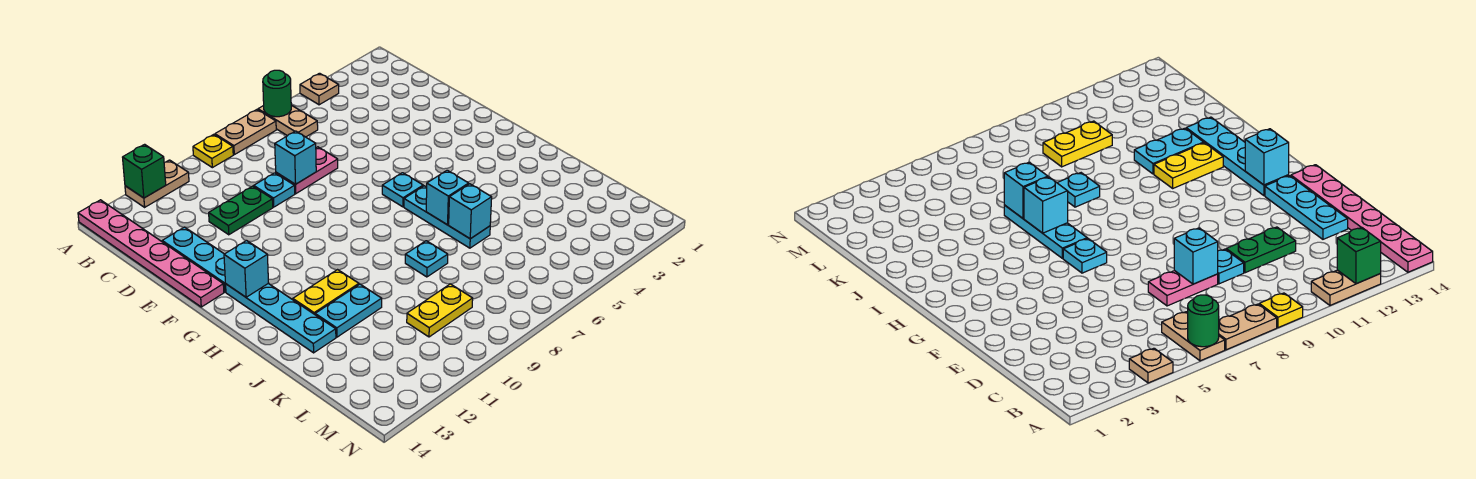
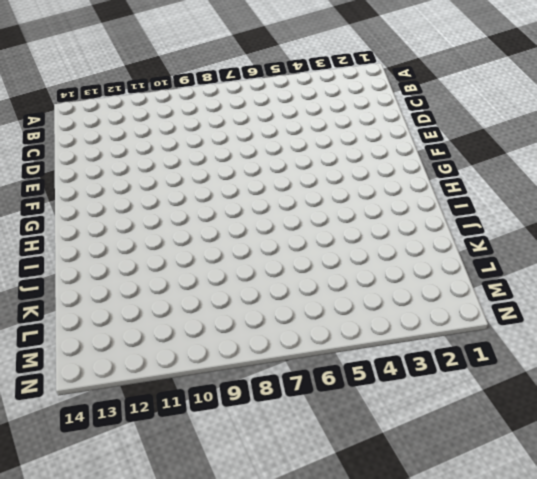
none -> tan 1x1 plate [300,73,339,105]
none -> tan 1x2 plate [258,105,318,137]
none -> tan 1x2 plate [215,110,276,155]

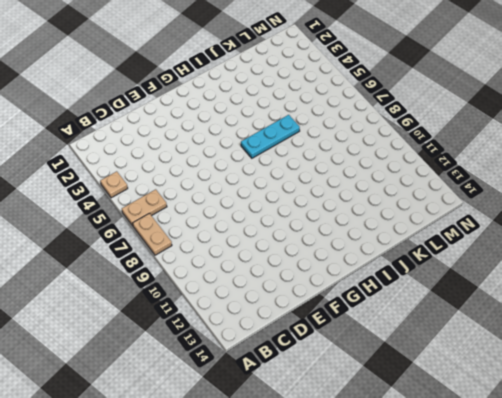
none -> yellow 1x1 plate [193,134,233,168]
none -> tan 1x2 plate [125,160,189,207]
none -> pink 1x6 plate [78,200,224,307]

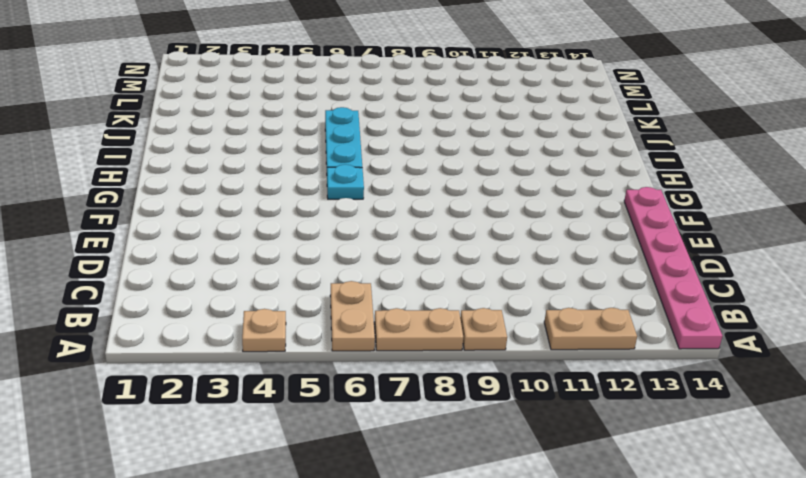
tan 1x1 plate [460,308,507,350] -> yellow 1x1 plate [193,134,233,168]
none -> pink 1x2 plate [276,147,338,194]
none -> cyan 1x1 plate [254,173,295,207]
none -> green 1x2 plate [209,186,273,235]

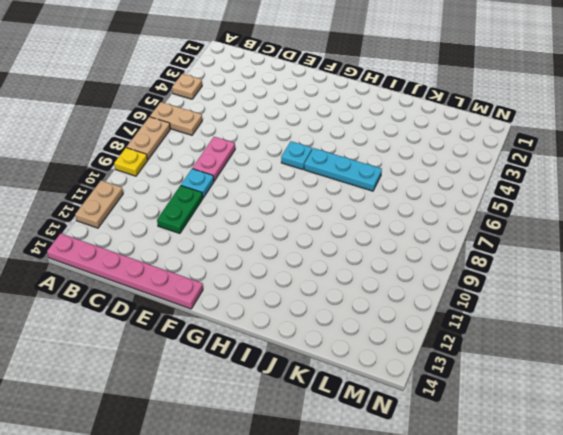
none -> cyan 1x3 plate [162,227,226,292]
none -> cyan 1x4 plate [226,284,336,353]
none -> yellow 1x2 plate [293,270,359,314]

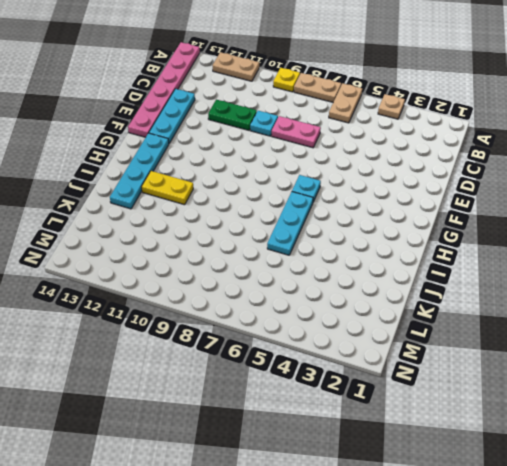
none -> cyan 1x1 plate [405,241,448,277]
none -> cyan 1x2 plate [315,284,382,337]
none -> yellow 1x2 plate [407,284,473,337]

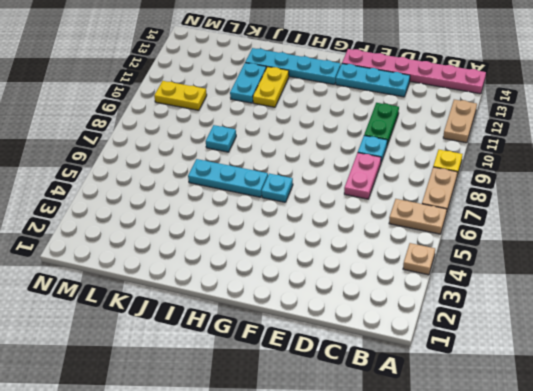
yellow 1x2 plate [154,81,207,110] -> yellow 1x2 plate turned to [407,284,473,337]
none -> green 1x1 round brick [263,70,291,117]
none -> green 1x1 brick [123,144,166,198]
none -> cyan 1x1 brick [275,131,316,184]

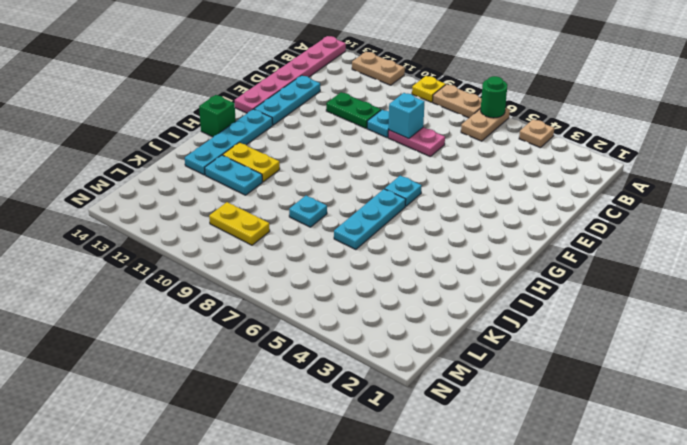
green 1x1 brick [199,95,236,137] -> green 1x1 brick moved to [123,144,166,198]
none -> cyan 1x1 brick [224,241,268,297]
none -> cyan 1x1 brick [426,170,469,225]
none -> cyan 1x1 brick [449,184,492,239]

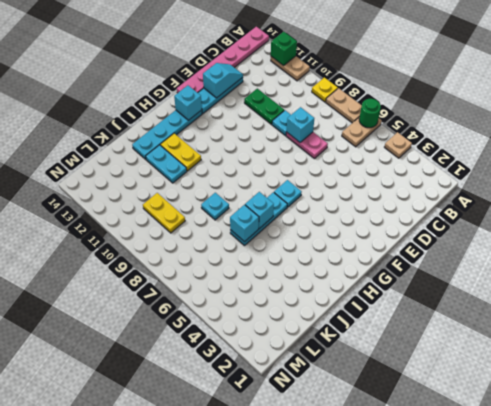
cyan 1x2 slope [203,63,243,98] -> none

